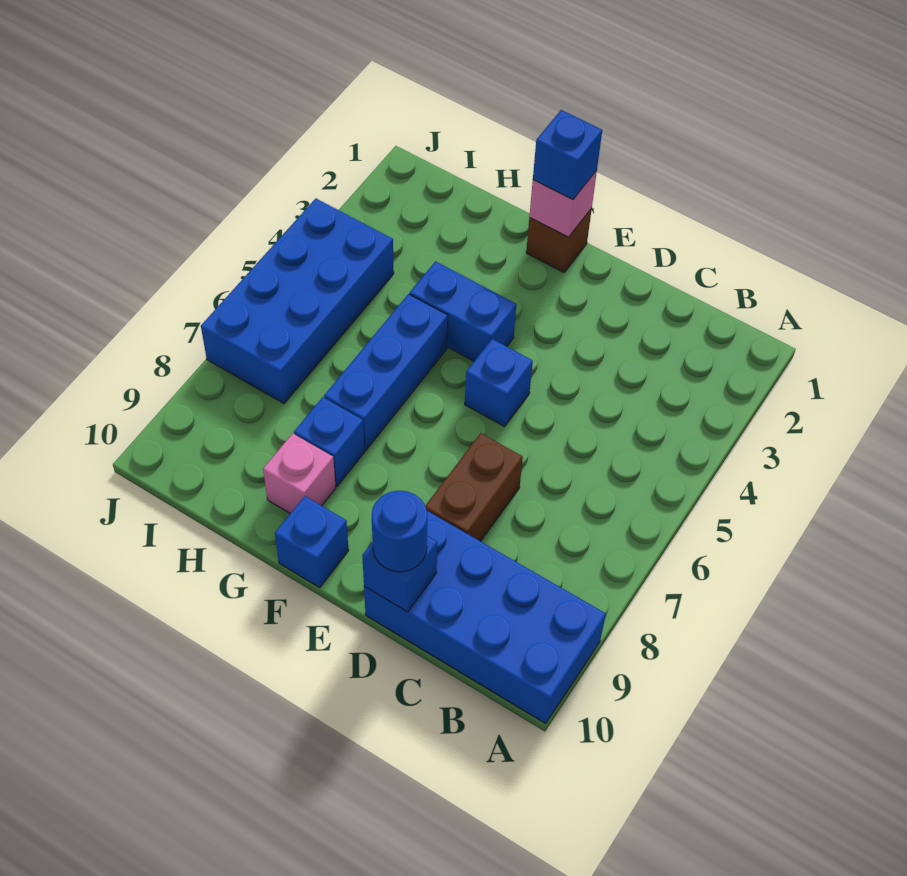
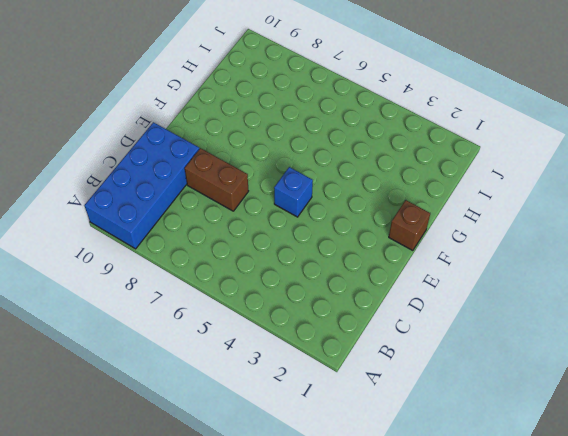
none -> blue 1x2 brick [410,261,516,361]
none -> blue 1x1 brick [275,496,349,587]
none -> blue 1x3 brick [324,294,448,450]

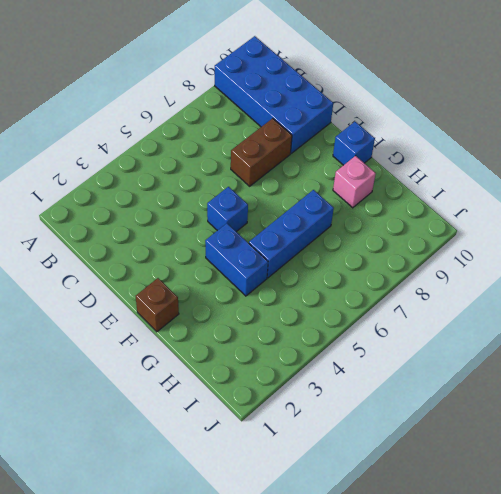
none -> blue 1x1 brick [294,397,365,486]
none -> blue 2x4 brick [201,198,394,403]
none -> blue 1x1 brick [362,536,437,612]

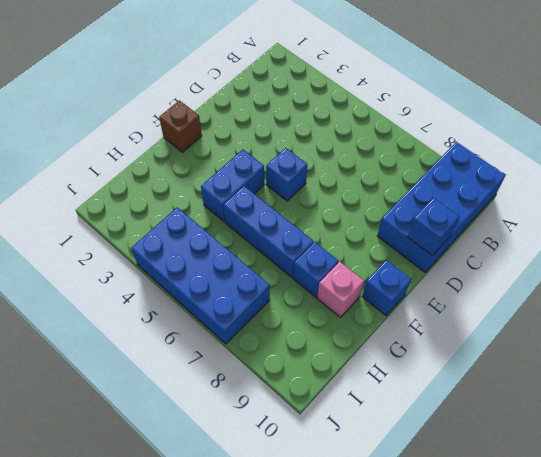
none -> brown 1x2 brick [425,433,523,541]
none -> pink 1x1 brick [529,170,597,237]
none -> blue 1x1 round brick [372,491,427,572]

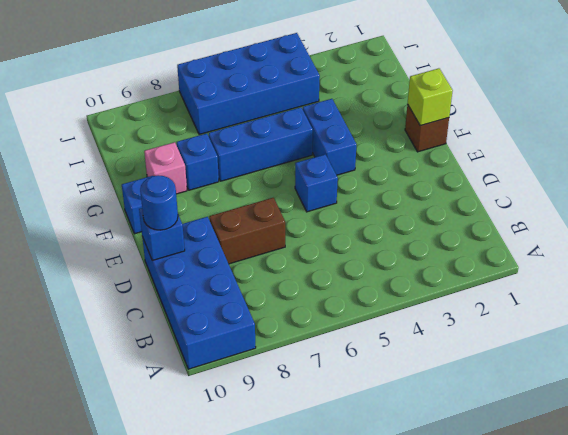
lime 1x1 brick [408,68,453,126] -> pink 1x1 brick [529,170,597,237]
none -> blue 1x1 brick [533,110,602,200]

